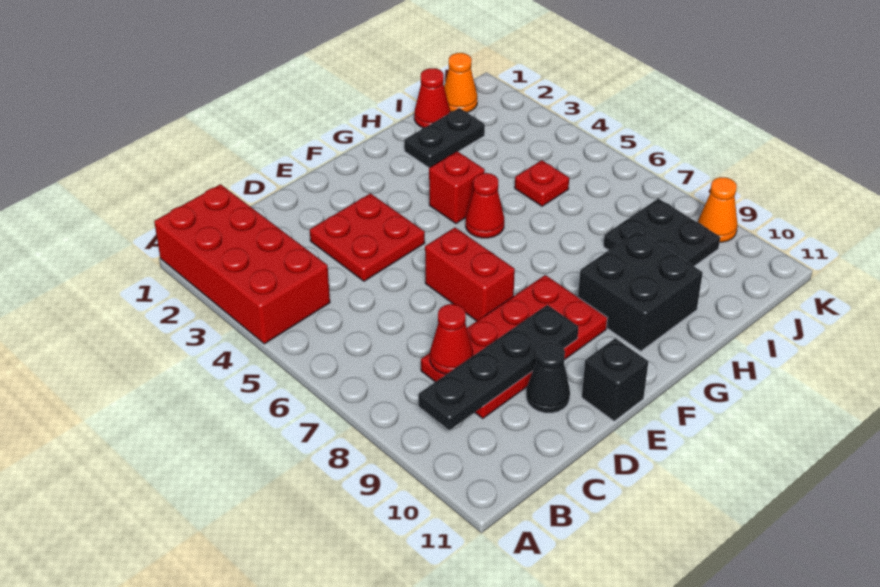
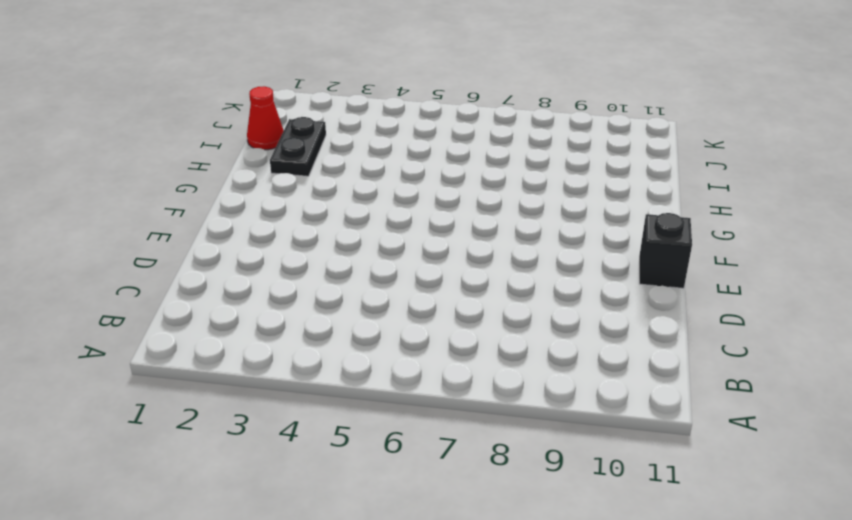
none -> red 2x4 brick [154,184,330,344]
none -> red 2x4 plate [421,275,607,418]
none -> red 2x2 plate [310,193,425,281]

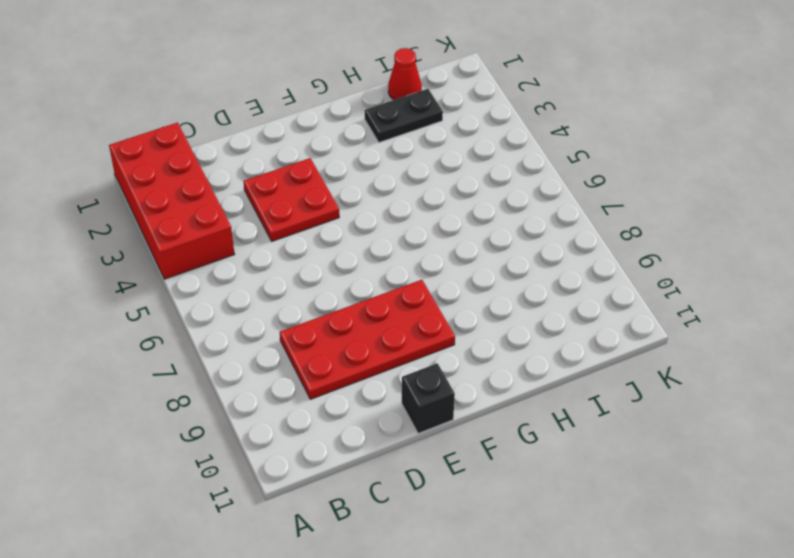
none -> black 1x1 cone [526,342,570,413]
none -> red 1x2 brick [425,228,515,321]
none -> red 1x1 brick [429,151,485,224]

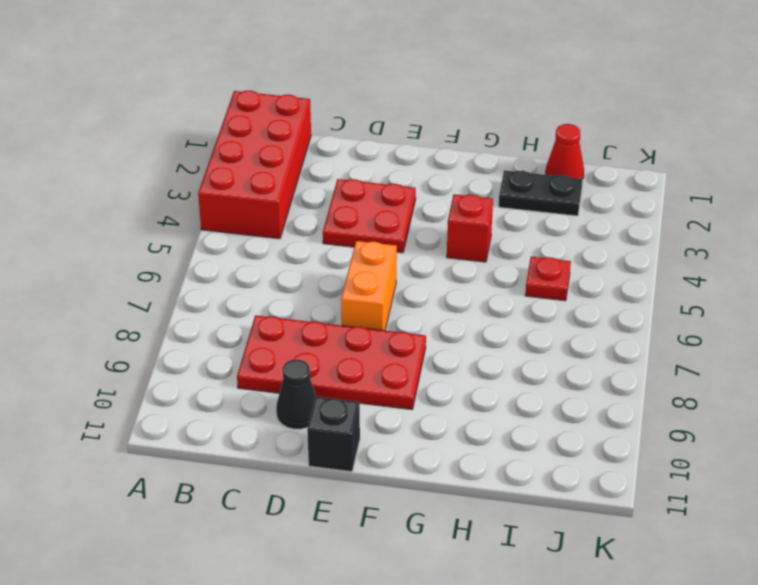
orange 1x2 brick [341,241,397,331] -> red 1x2 brick [425,228,515,321]
none -> red 1x1 cone [466,173,504,238]
none -> black 2x2 brick [578,231,703,351]
none -> black 2x2 plate [604,199,720,266]

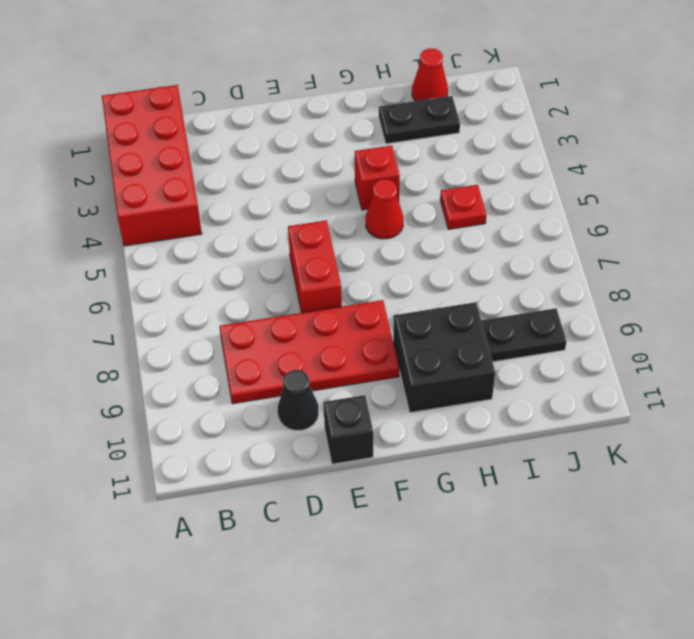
black 1x2 plate [481,308,567,362] -> black 2x2 plate [604,199,720,266]
none -> red 2x2 plate [310,193,425,281]
none -> orange 1x1 cone [444,53,477,112]
none -> orange 1x1 cone [698,177,738,242]

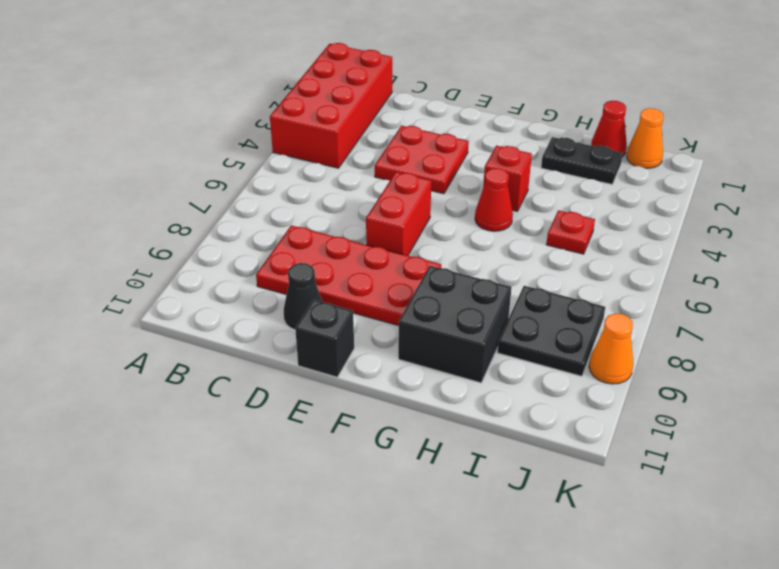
none -> black 1x4 plate [418,305,578,430]
none -> red 1x1 cone [430,304,473,374]

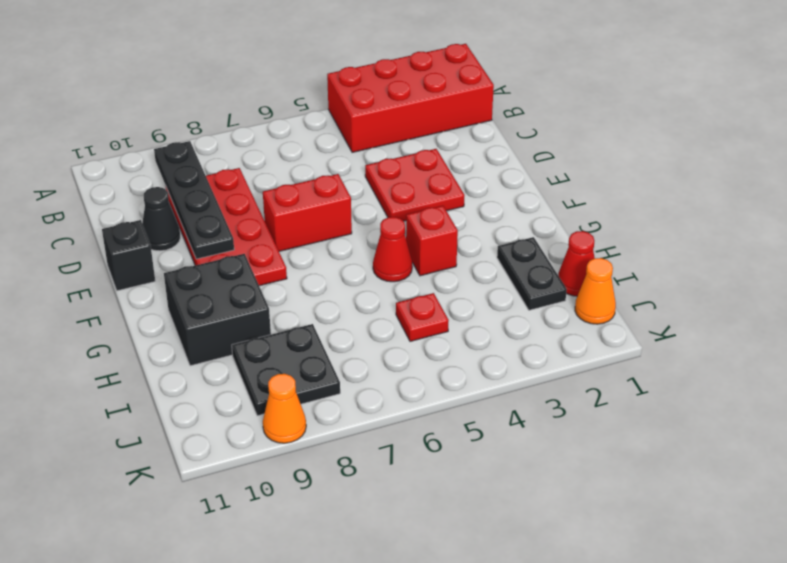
none -> red 1x1 cone [430,304,473,374]

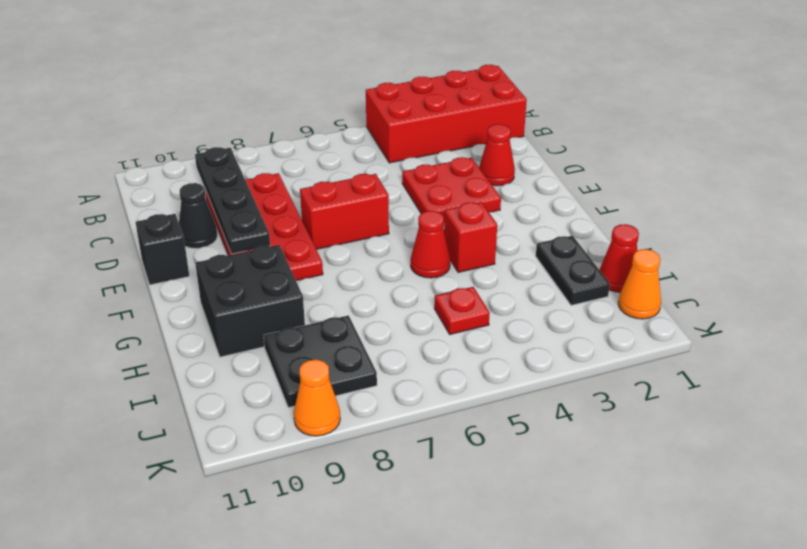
red 1x1 cone [479,124,515,186] -> red 1x1 cone moved to [430,304,473,374]

